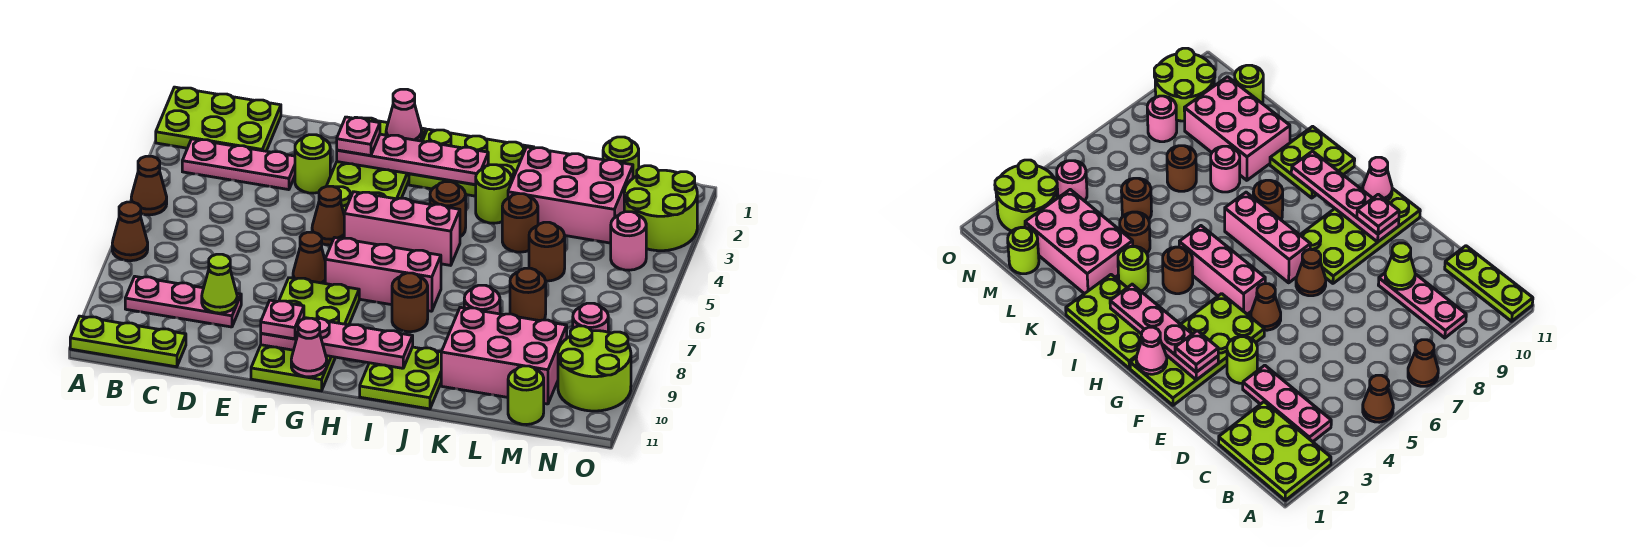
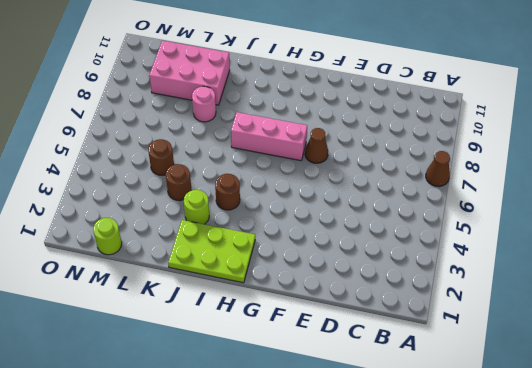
none -> lime 2x3 plate [156,87,281,151]
none -> brown 1x1 cone [131,156,167,215]
none -> lime 1x3 plate [70,316,186,367]
none -> pink 1x3 plate [182,139,295,190]

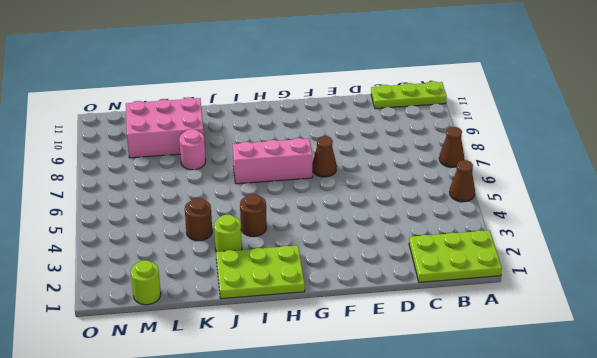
none -> pink 1x3 plate [182,139,295,190]
none -> pink 1x3 plate [125,277,241,327]
none -> lime 1x1 round brick [295,135,330,193]
none -> lime 2x4 plate [327,117,426,213]

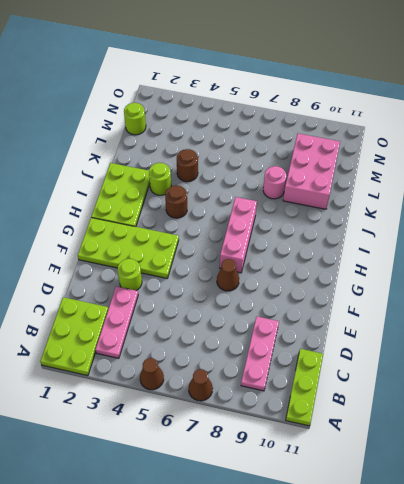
none -> brown 1x1 cone [312,186,344,245]
none -> lime 2x4 plate [251,278,359,391]
none -> pink 1x3 brick [344,192,460,265]
none -> brown 1x1 round brick [392,273,428,332]

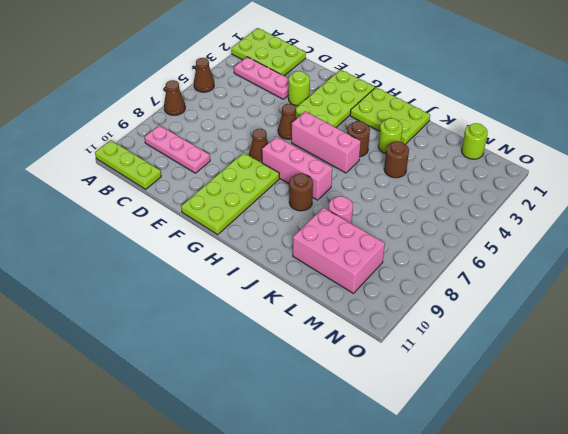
none -> lime 2x2 plate [360,347,441,409]
none -> pink 2x3 brick [508,147,633,243]
none -> brown 1x1 round brick [529,222,565,281]
none -> brown 1x1 round brick [510,268,546,321]

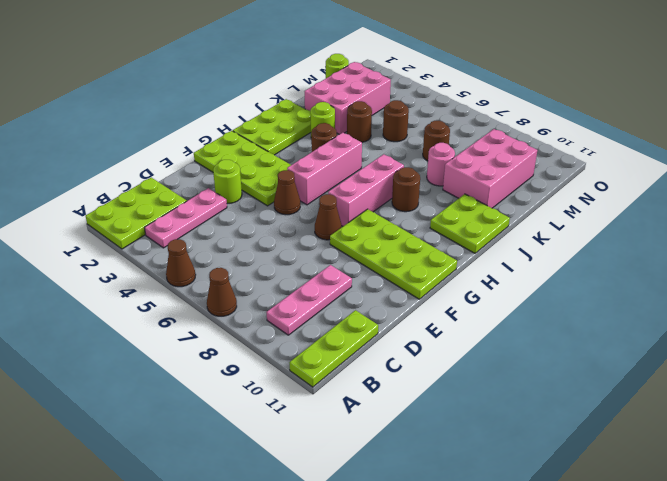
none -> lime 1x1 round brick [508,366,544,425]
none -> lime 2x2 round brick [624,166,697,251]
none -> pink 1x1 round brick [611,212,646,270]
none -> pink 1x1 round brick [573,303,608,332]

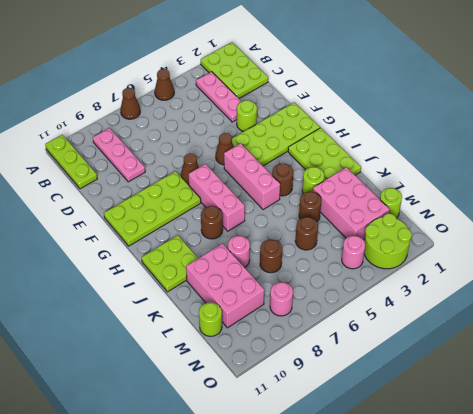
none -> lime 2x2 round brick [558,326,631,411]
none -> lime 1x1 cone [202,254,237,313]
none -> pink 1x4 plate [337,134,488,185]
none -> pink 1x4 plate [261,318,413,368]

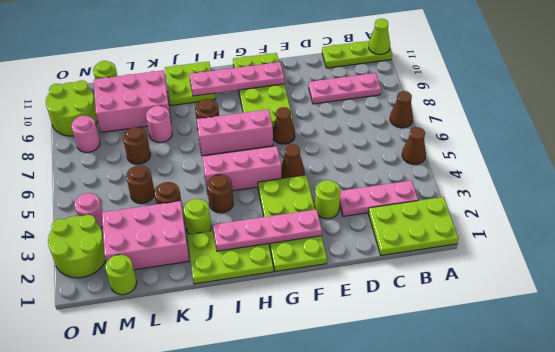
lime 1x1 cone [369,19,390,55] -> lime 1x1 cone moved to [202,254,237,313]
none -> pink 1x1 cone [386,89,422,141]
none -> pink 1x1 cone [291,318,327,377]
none -> pink 1x1 plate [337,117,380,156]
none -> pink 1x1 plate [261,300,304,339]

